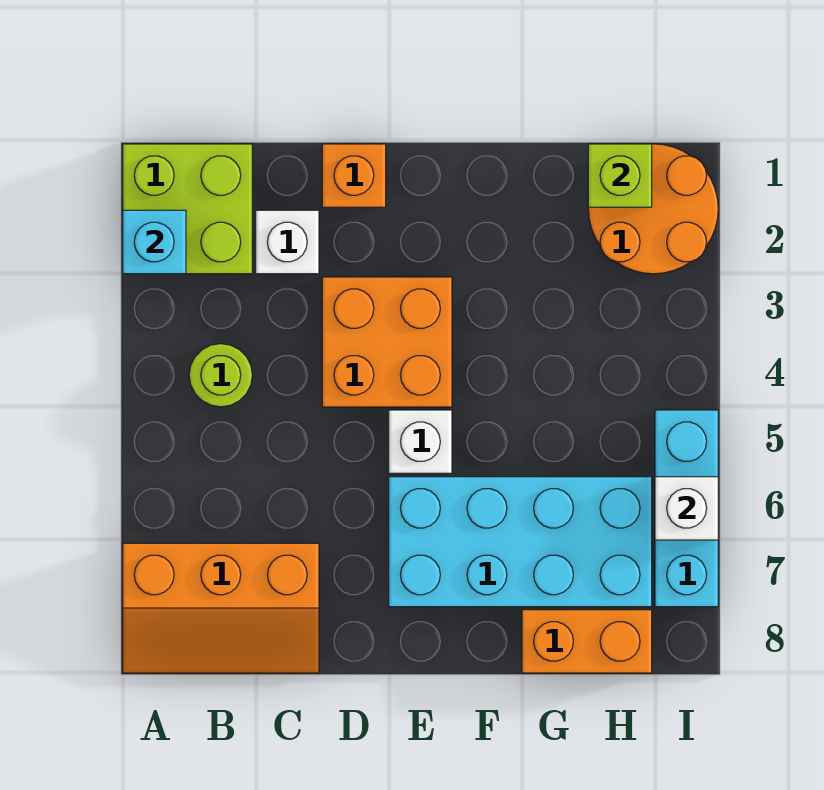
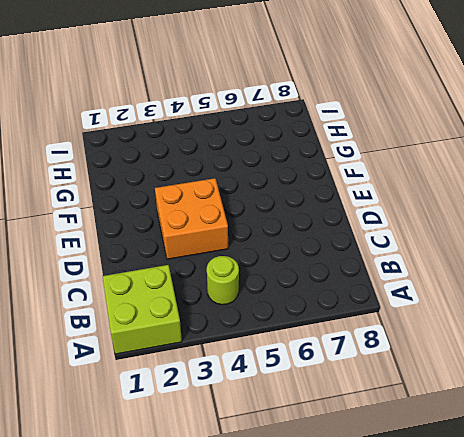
none -> orange 2x3 slope [123,543,319,673]
none -> white 1x1 brick [256,210,319,274]
none -> orange 1x1 brick [322,144,386,207]

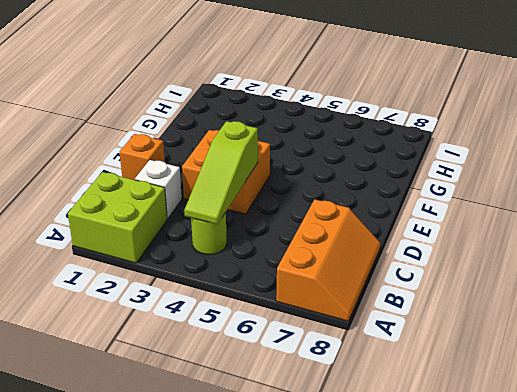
lime 1x3 slope [184,121,258,225] -> none
none -> white 1x1 brick [389,410,452,473]
none -> cyan 2x4 brick [389,477,652,607]
none -> orange 1x2 brick [522,610,652,673]

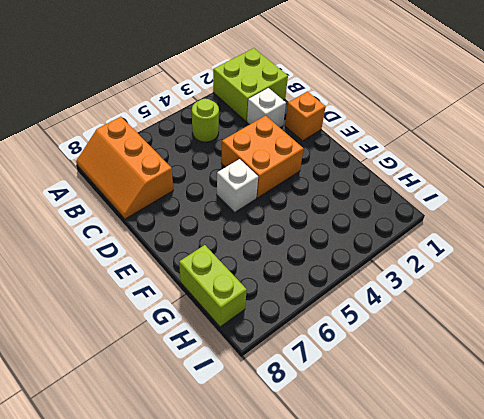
lime 1x2 brick [179,245,247,327] -> orange 1x2 brick [522,610,652,673]
none -> cyan 2x4 brick [389,477,652,607]
none -> orange 2x2 round brick [588,144,718,274]
none -> cyan 1x3 brick [655,410,718,607]

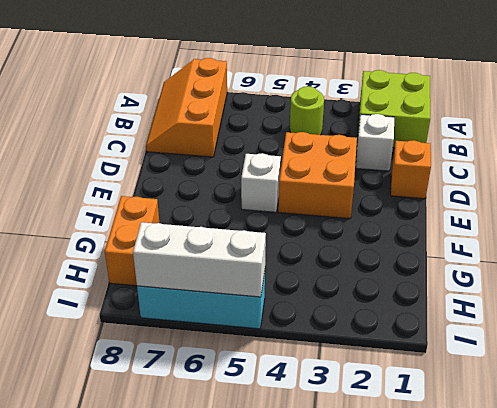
white 1x3 brick [133,222,266,297] -> white 1x1 brick [655,477,718,540]
none -> cyan 2x4 brick [389,477,652,607]
none -> orange 2x2 round brick [588,144,718,274]
none -> cyan 1x1 brick [123,210,186,274]

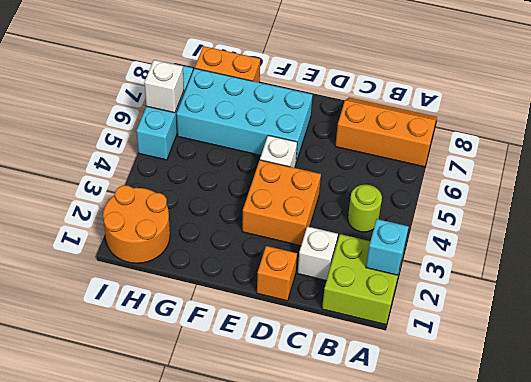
none -> lime 1x1 brick [588,144,652,207]

